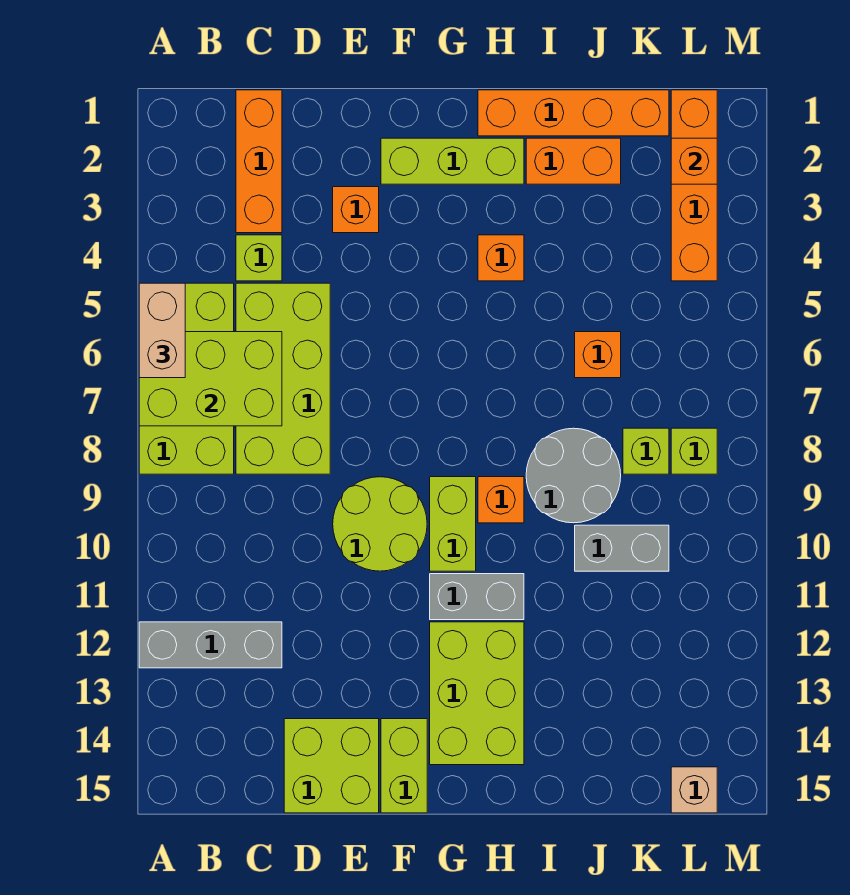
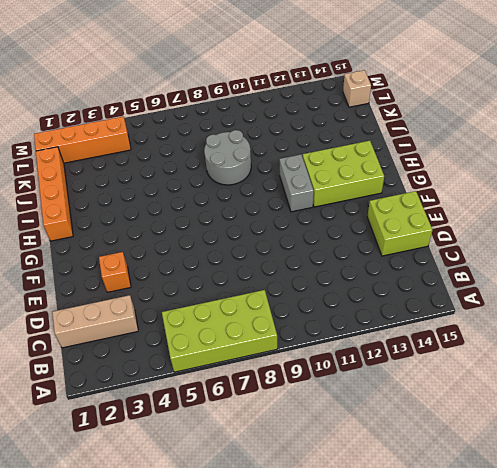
tan 1x3 brick [52,295,138,348] -> orange 1x3 brick [236,90,282,233]
none -> grey 1x3 brick [139,622,282,668]
none -> lime 1x1 brick [236,235,282,281]
none -> lime 2x4 brick [236,283,330,474]

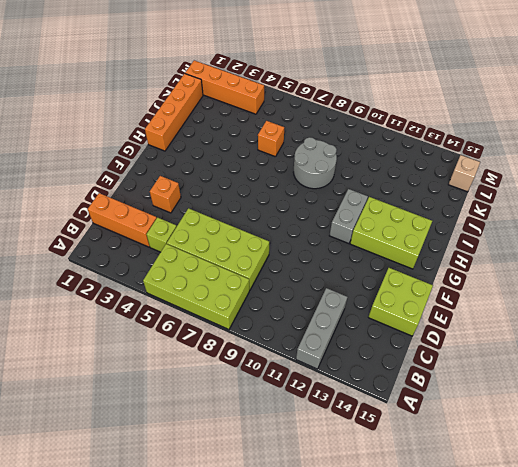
none -> lime 2x2 round brick [333,477,427,571]
none -> lime 1x3 brick [381,138,524,184]
none -> lime 1x2 brick [381,719,427,813]

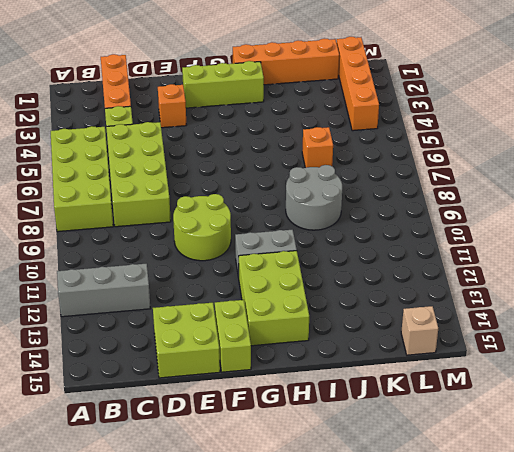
none -> lime 1x2 brick [430,477,476,571]
none -> orange 1x1 brick [478,235,524,281]
none -> orange 1x1 brick [478,477,524,523]

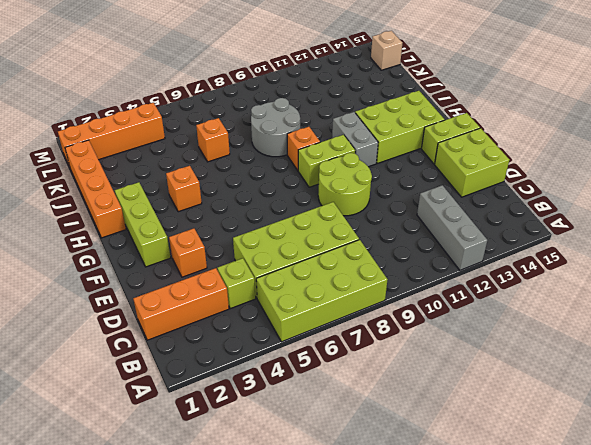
none -> orange 1x2 brick [526,138,621,184]
none -> grey 1x2 brick [575,525,669,571]
none -> lime 1x1 brick [623,428,669,474]

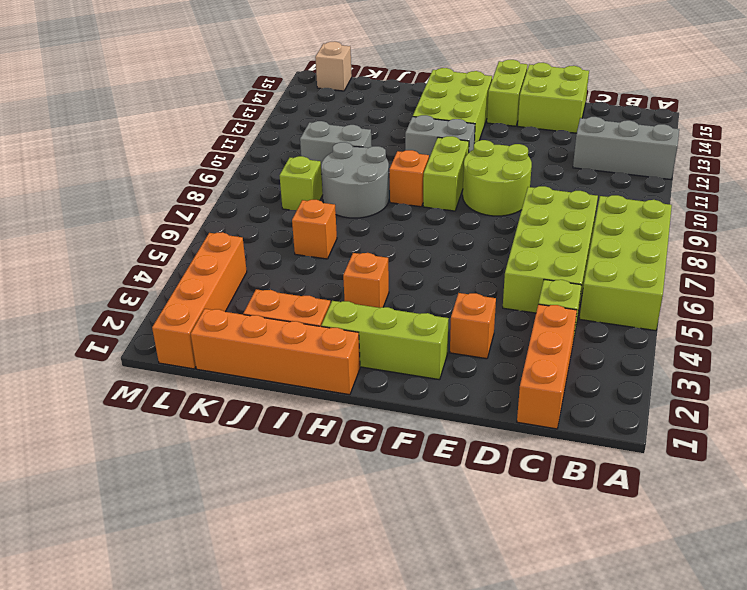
none -> lime 1x1 brick [671,428,717,474]
none -> lime 2x3 brick [139,332,282,426]
none -> orange 1x1 brick [671,138,717,184]

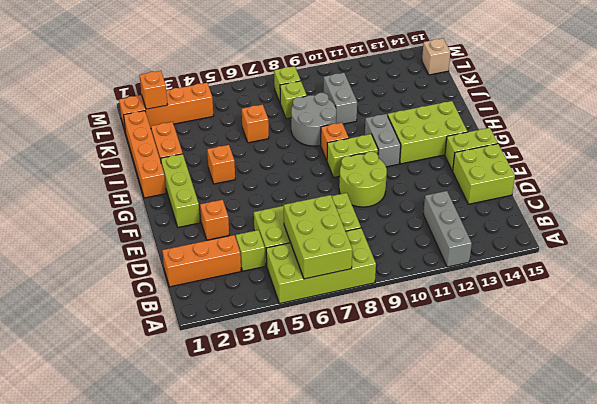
none -> tan 1x2 brick [139,283,185,378]

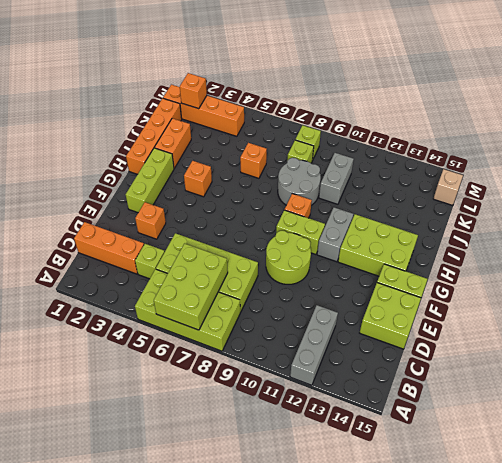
none -> tan 1x2 brick [139,283,185,378]

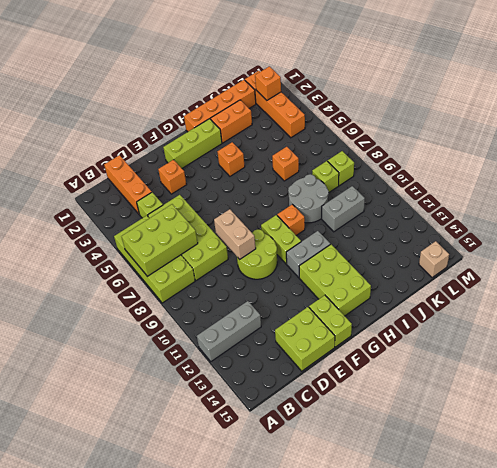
tan 1x2 brick [214,209,256,259] -> tan 1x2 brick moved to [139,283,185,378]

